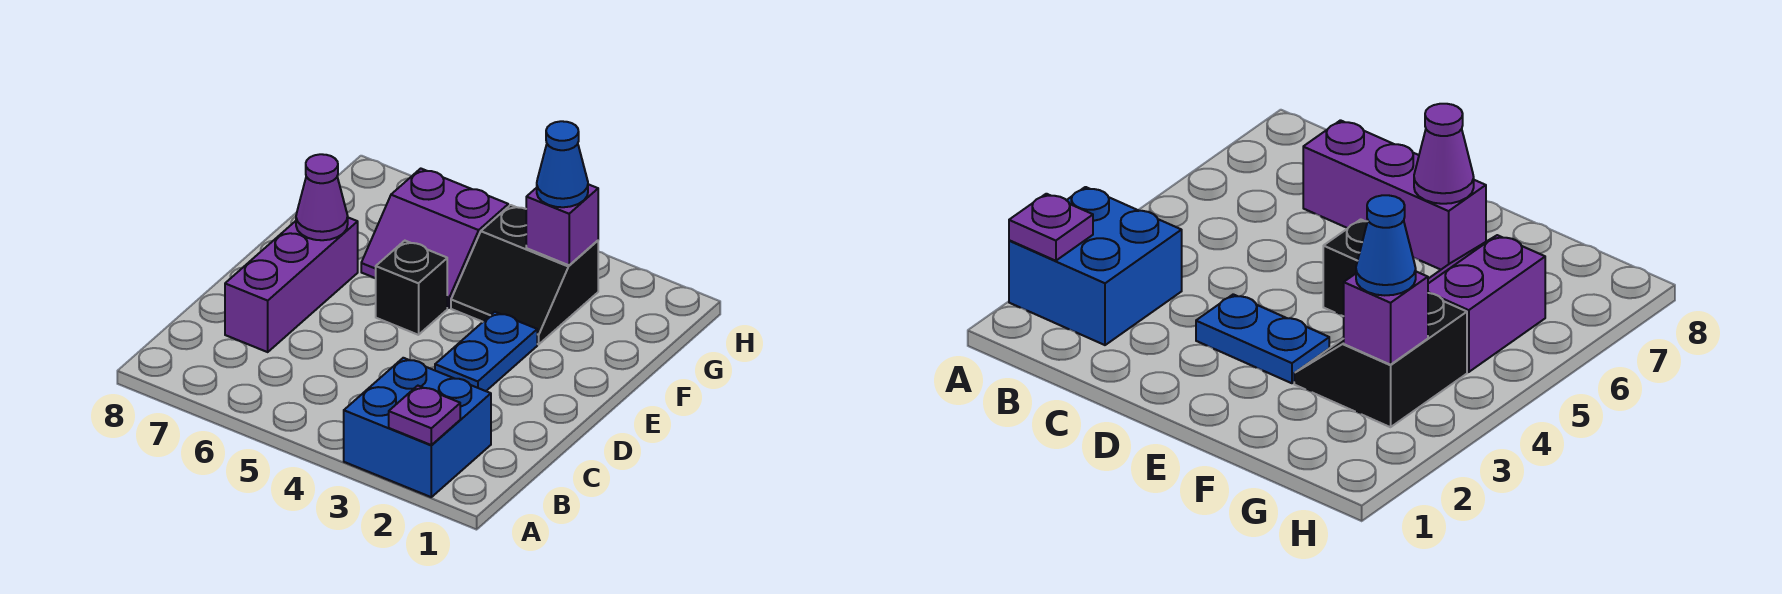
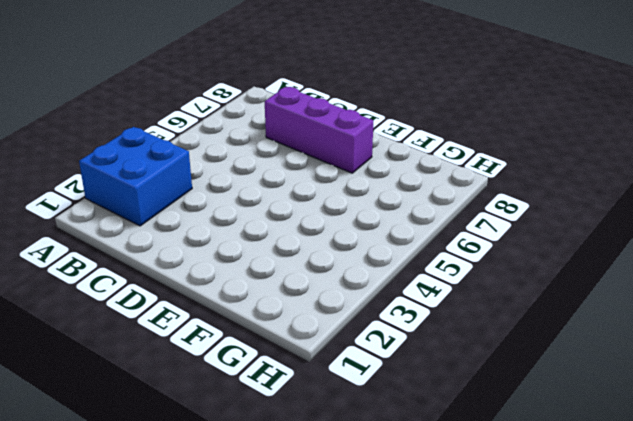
none -> blue 1x2 plate [435,312,537,391]
none -> black 1x1 brick [376,241,447,335]

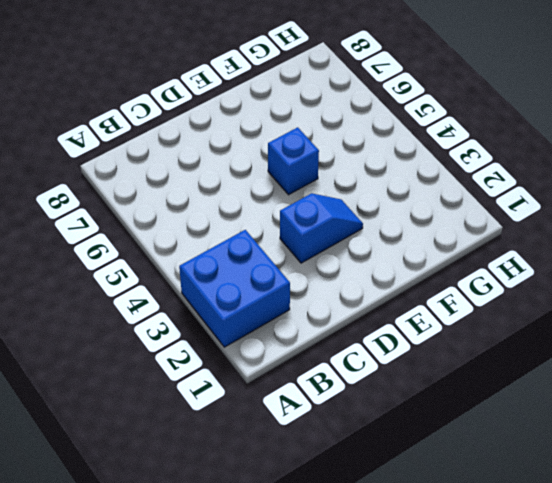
blue 1x2 slope [280,193,363,263] -> blue 1x2 plate [435,312,537,391]
blue 1x1 brick [268,127,319,195] -> black 1x1 brick [376,241,447,335]
none -> purple 1x3 brick [225,218,358,352]
none -> black 2x2 slope [451,205,598,344]

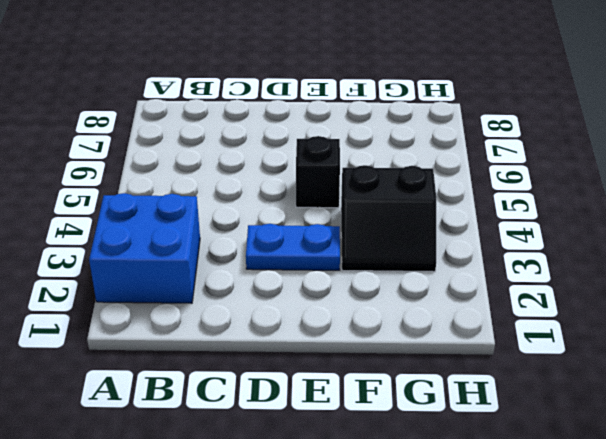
black 2x2 slope [341,165,436,272] -> black 2x2 slope turned to [451,205,598,344]
none -> purple 1x3 brick [225,218,358,352]
none -> purple 2x2 slope [361,169,508,308]

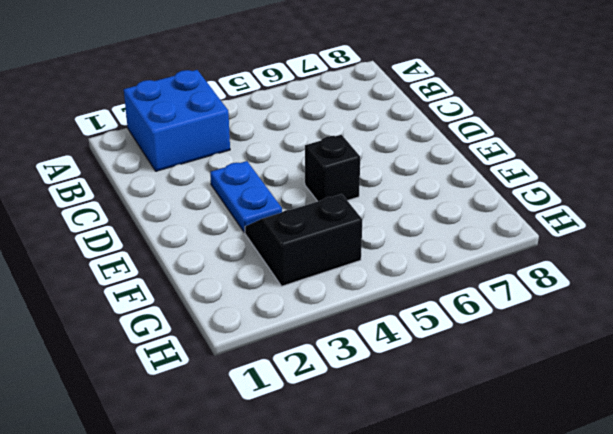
none -> purple 1x3 brick [225,218,358,352]
none -> purple 2x2 slope [361,169,508,308]

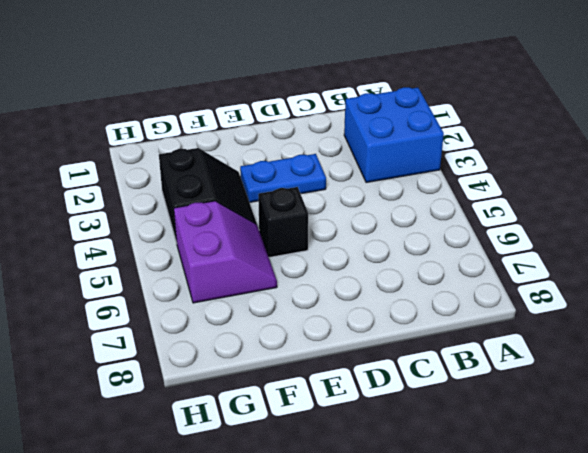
none -> purple 1x3 brick [225,218,358,352]
none -> purple 1x1 plate [389,386,460,445]

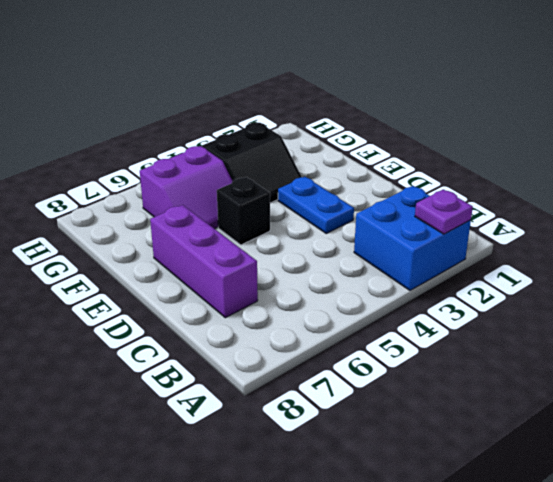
none -> purple 1x1 cone [296,154,348,240]
none -> purple 1x1 brick [526,184,598,265]

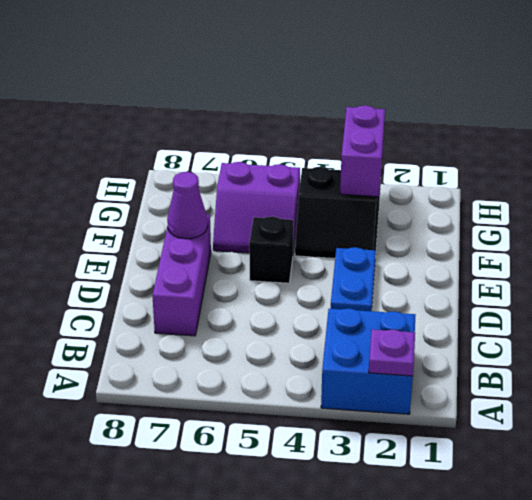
purple 1x2 brick [340,105,385,197] -> purple 1x1 brick [526,184,598,265]
none -> blue 1x1 cone [537,121,588,207]

